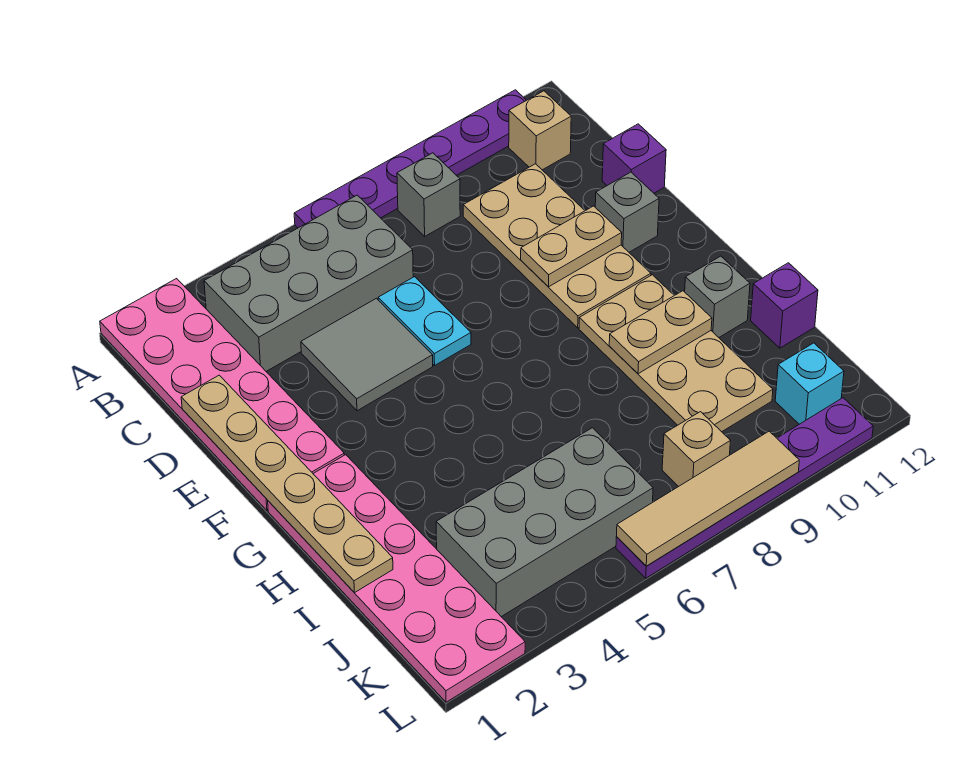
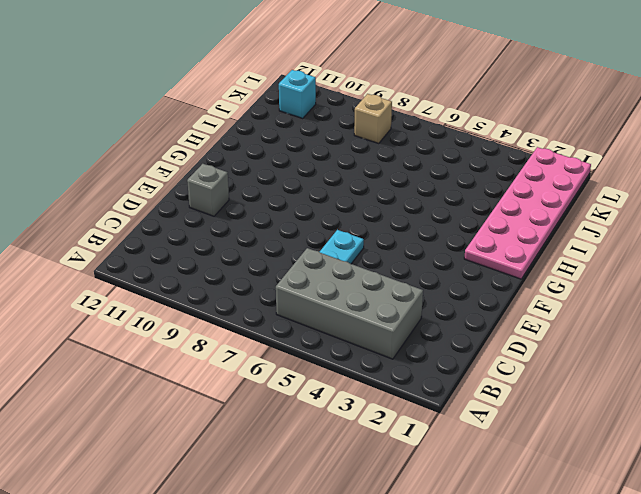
none -> pink 2x6 plate [100,279,344,510]
none -> purple 1x6 plate [294,90,526,228]
none -> grey 1x1 brick [397,153,460,236]

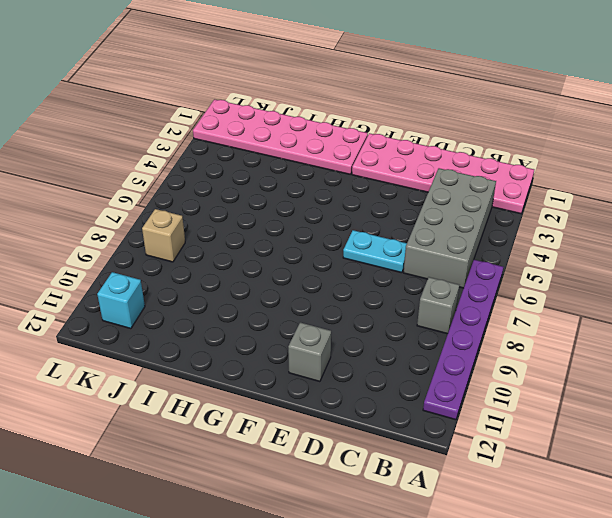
none -> tan 1x1 brick [509,91,571,170]
none -> tan 2x4 plate [463,164,651,328]
none -> grey 2x2 tile [301,298,433,411]

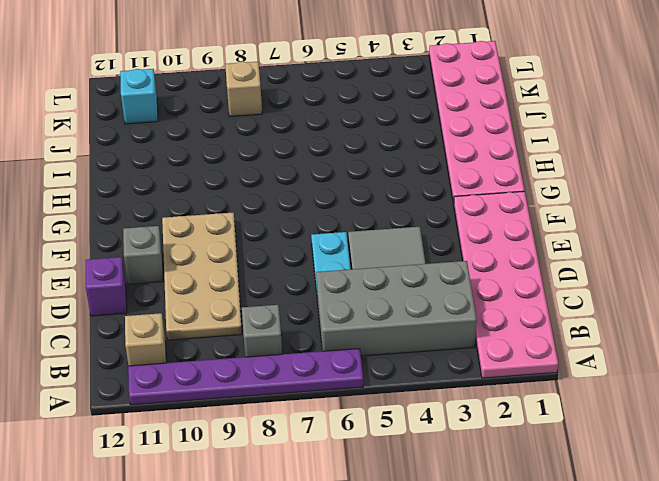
none -> tan 2x4 plate [579,275,773,432]
none -> grey 1x1 brick [685,256,750,337]
none -> purple 1x1 brick [751,263,818,348]

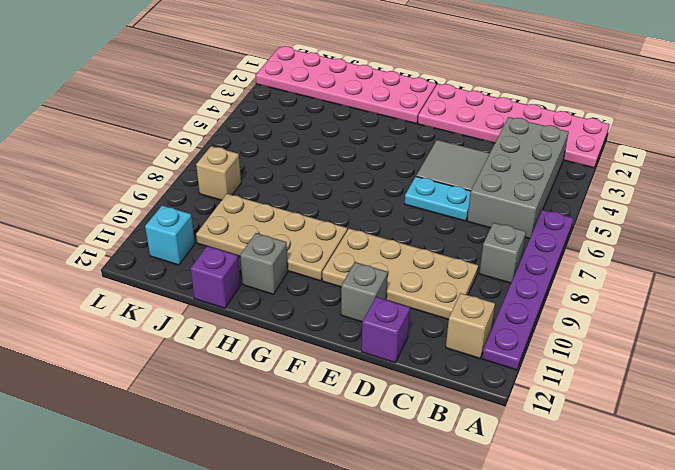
none -> grey 2x4 brick [436,428,653,617]
none -> purple 1x6 plate [616,398,873,578]
none -> tan 1x6 plate [181,375,393,593]

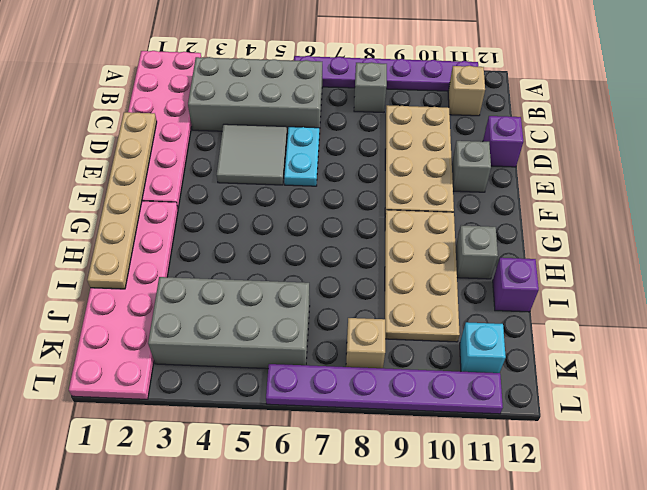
none -> tan 1x2 plate [521,206,622,287]
none -> tan 1x2 plate [609,291,712,374]
none -> tan 1x4 tile [617,431,799,566]

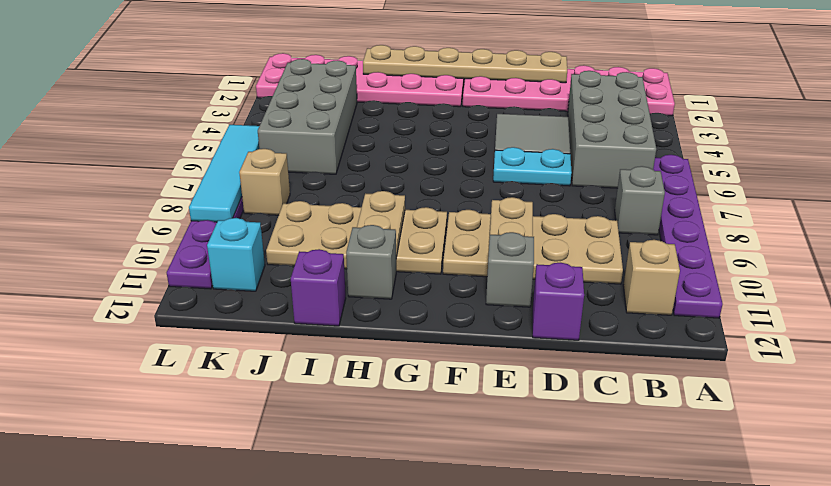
cyan 1x4 tile [189,125,259,222] -> tan 1x4 tile [617,431,799,566]

